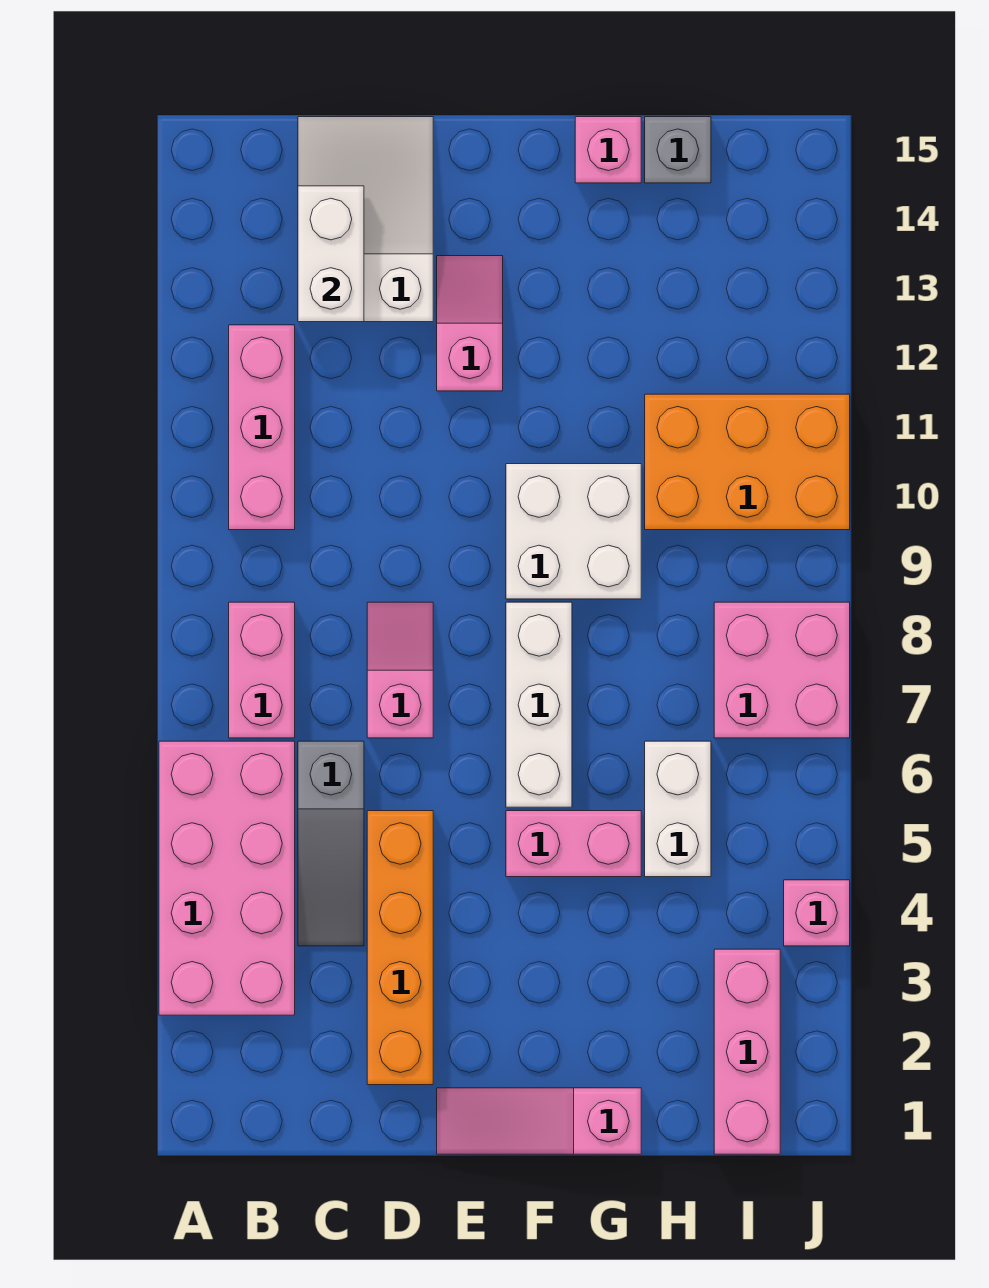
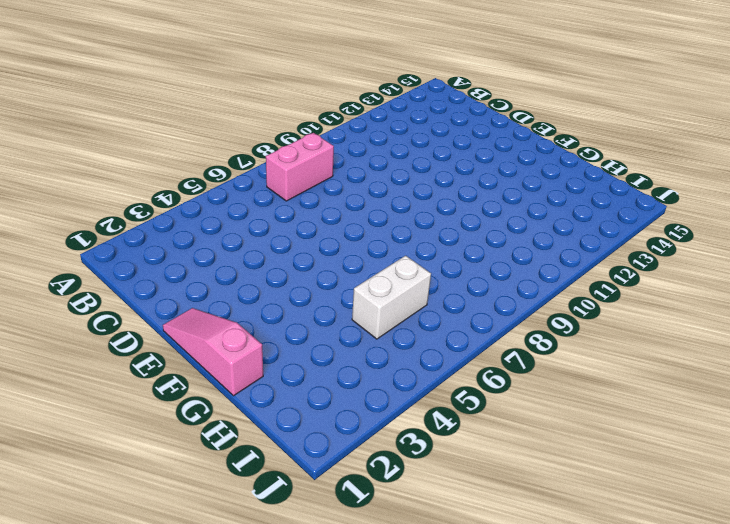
none -> pink 2x4 brick [159,741,295,1015]
none -> pink 1x3 brick [229,325,295,530]
none -> grey 1x3 slope [298,741,364,946]

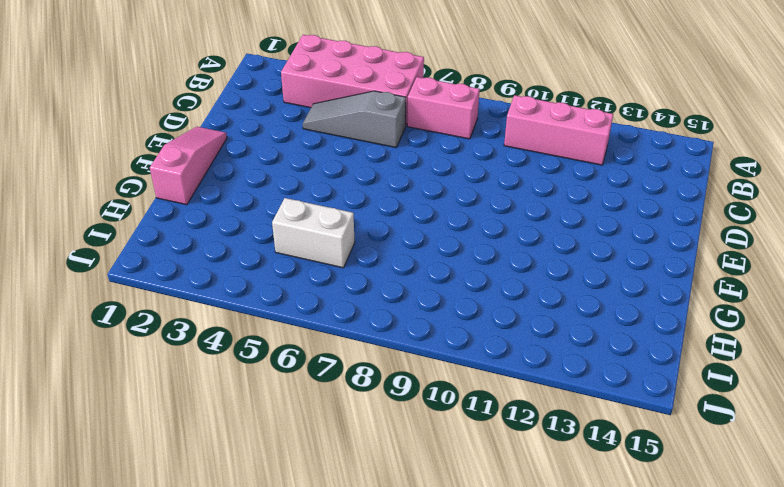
none -> white 2x3 slope [298,117,433,322]
none -> orange 1x4 brick [367,811,433,1085]
none -> pink 1x2 slope [367,602,433,738]

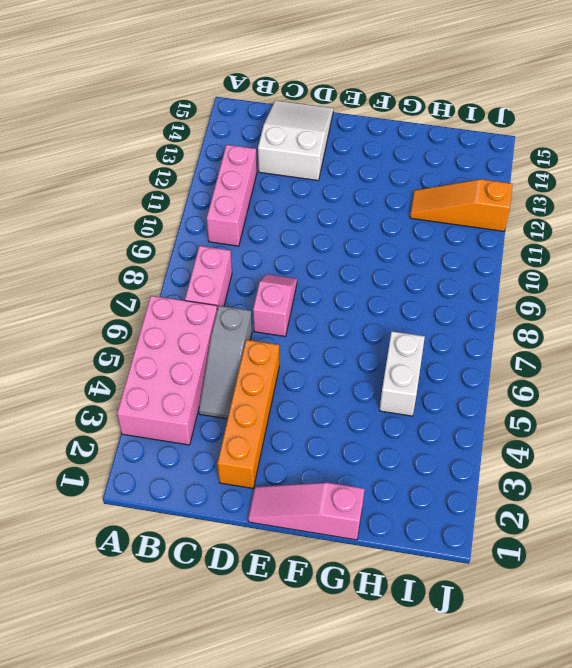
orange 1x3 slope [410,179,513,231] -> none
none -> pink 1x2 slope [437,256,503,391]
none -> pink 1x2 brick [506,811,641,877]
none -> white 1x3 brick [506,602,572,807]

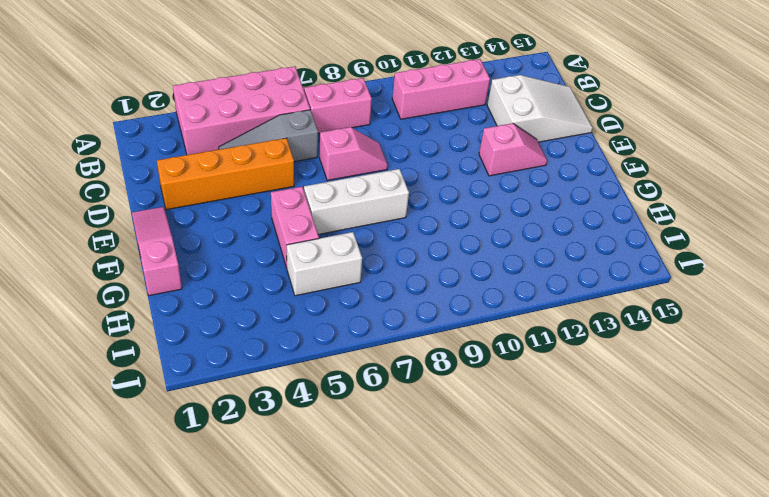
none -> white 2x2 brick [506,464,641,599]
none -> pink 1x1 brick [575,117,641,183]
none -> orange 2x3 brick [645,394,850,530]

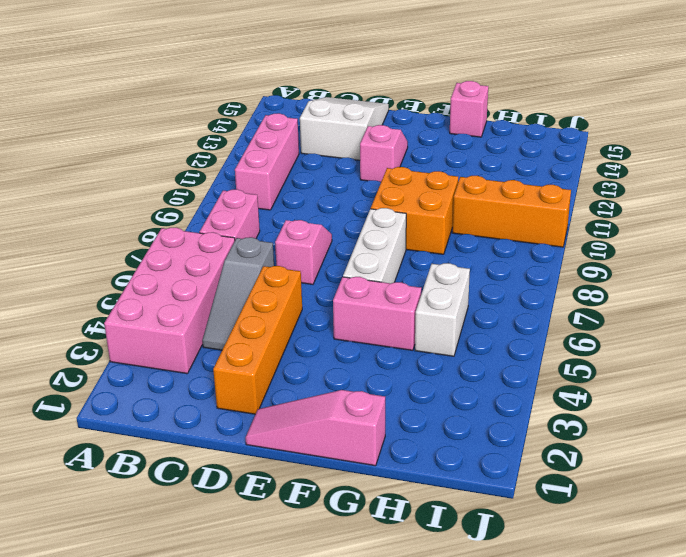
orange 2x2 brick [371,167,458,254] -> white 2x2 brick [506,464,641,599]
orange 1x3 brick [452,176,571,247] -> orange 2x3 brick [645,394,850,530]
none -> grey 1x1 brick [645,117,711,183]
none -> pink 1x3 brick [714,949,780,1154]
none -> pink 2x2 brick [714,602,850,738]

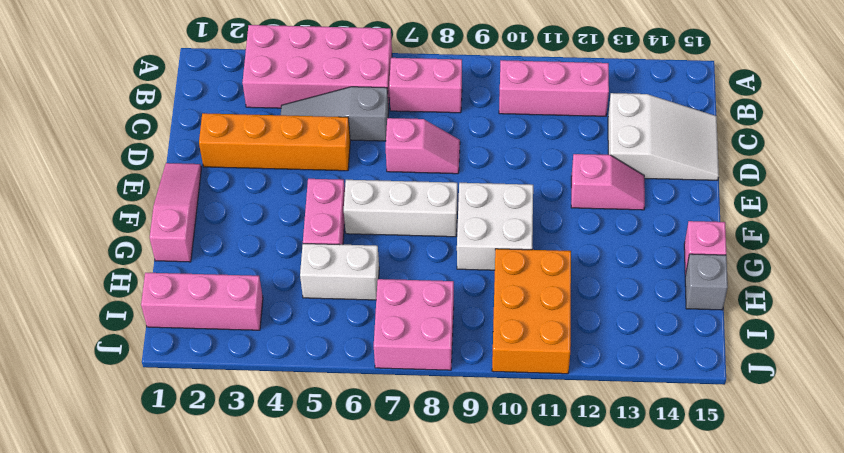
none -> pink 1x1 brick [784,880,850,946]
none -> white 1x2 brick [298,186,364,322]

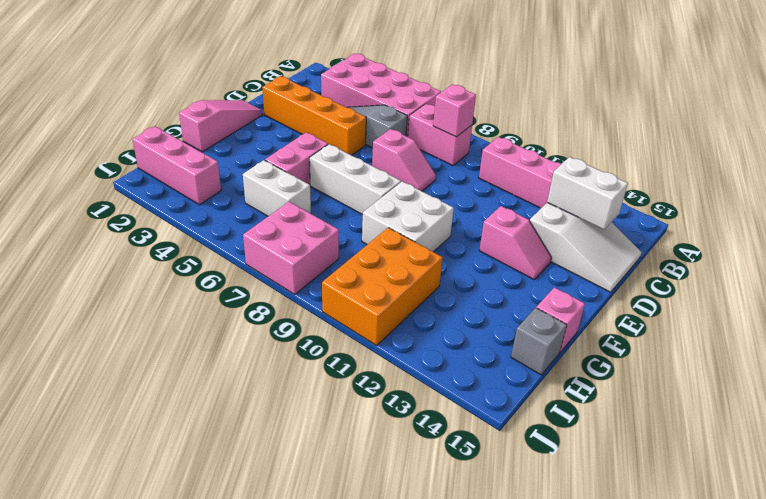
pink 1x1 brick [433,84,476,137] -> pink 1x1 brick moved to [784,880,850,946]

